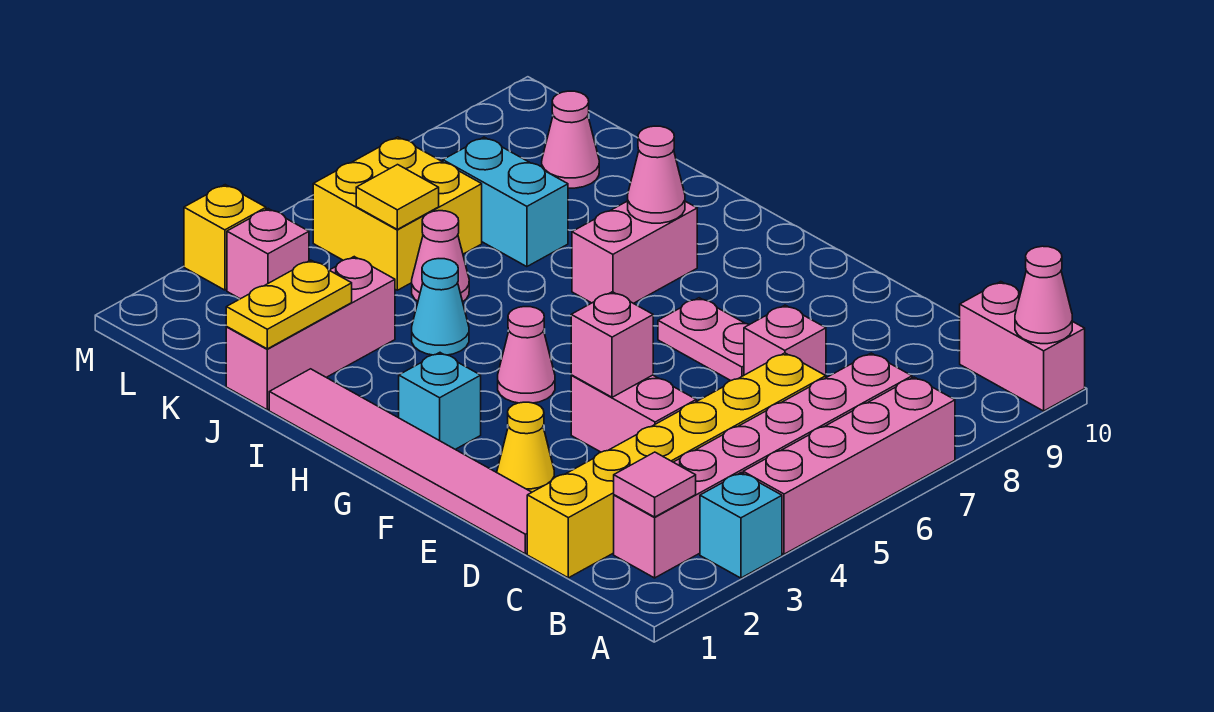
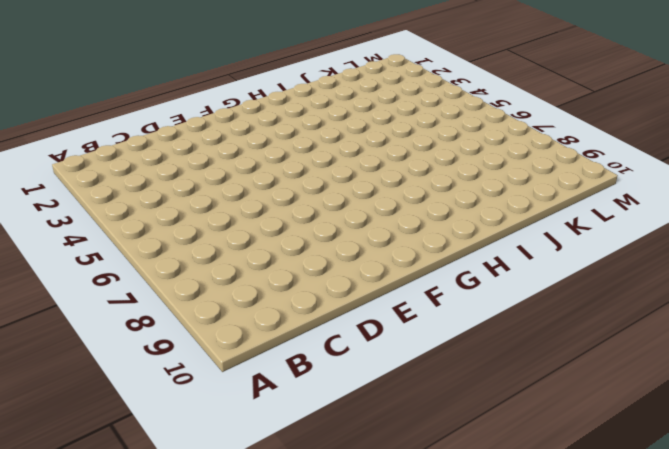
none -> cyan 1x1 brick [700,473,782,578]
none -> pink 1x4 brick [743,377,955,554]
none -> pink 1x2 brick [960,282,1085,411]

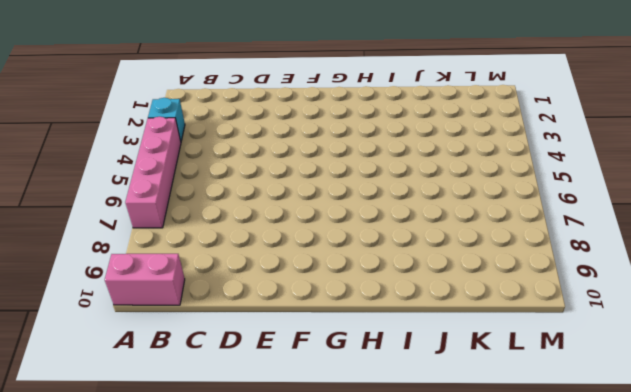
none -> pink 1x6 brick [614,353,912,578]
none -> yellow 1x6 brick [527,353,826,578]
none -> pink 1x6 tile [269,369,532,554]

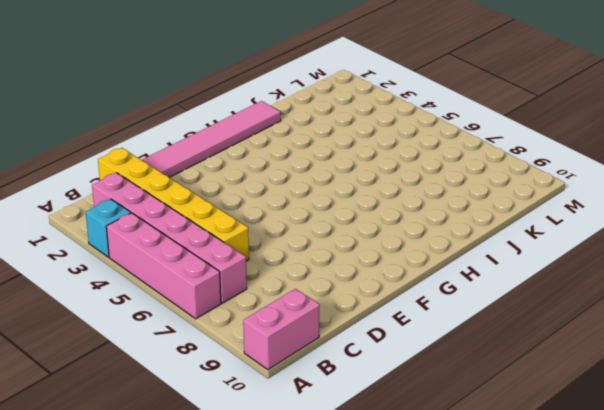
none -> pink 1x2 brick [571,375,696,452]
none -> pink 1x1 brick [744,305,826,376]
none -> yellow 1x1 cone [497,402,554,492]

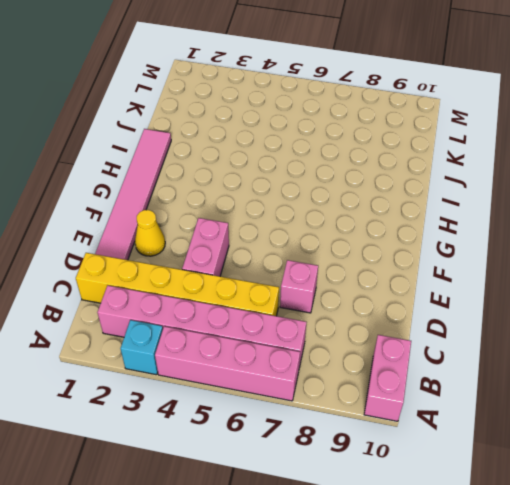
none -> pink 1x2 plate [658,298,749,381]
none -> cyan 1x1 brick [399,353,481,449]
none -> pink 1x1 cone [498,307,555,403]

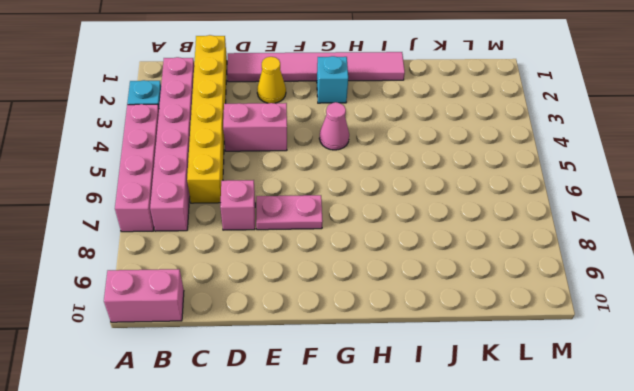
none -> pink 1x2 brick [572,201,697,303]
none -> cyan 1x1 cone [412,259,469,355]
none -> pink 1x3 brick [226,257,395,410]

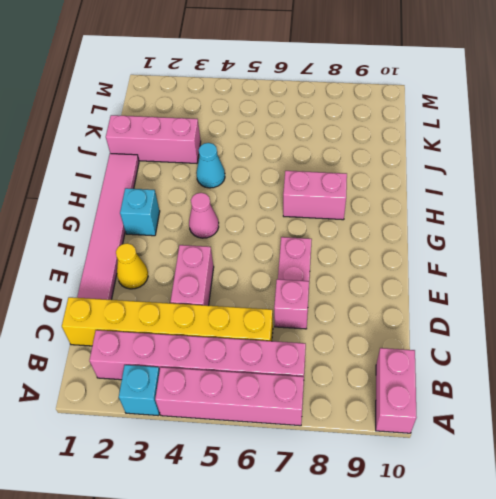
none -> pink 1x1 cone [412,211,469,302]
none -> cyan 1x2 brick [443,137,568,267]
none -> yellow 2x2 brick [313,137,482,290]

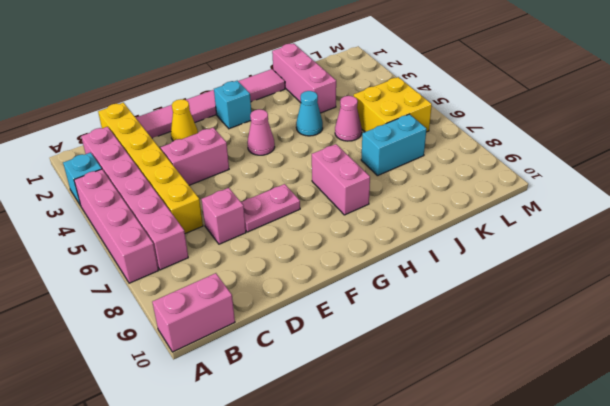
none -> pink 1x1 cone [542,91,599,188]
none -> pink 1x1 brick [227,209,309,299]
none -> yellow 1x1 brick [184,185,266,290]

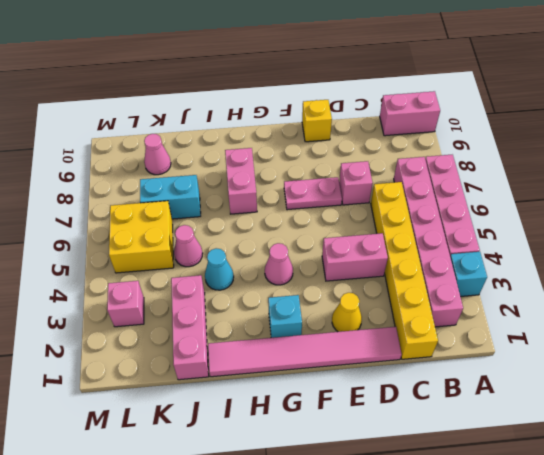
yellow 1x1 brick [302,100,332,142] -> yellow 1x1 brick moved to [184,185,266,290]
none -> pink 1x1 cone [1015,246,1072,344]
none -> pink 1x1 tile [614,452,696,517]
none -> pink 1x1 brick [571,292,653,397]

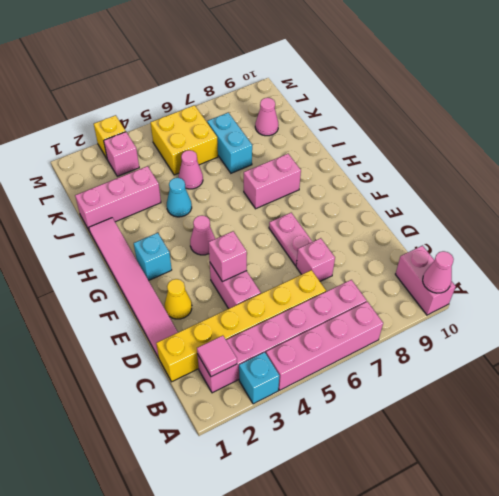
none -> pink 1x1 cone [628,126,685,223]
none -> yellow 1x2 plate [226,260,352,349]
none -> yellow 1x1 tile [356,165,439,229]

